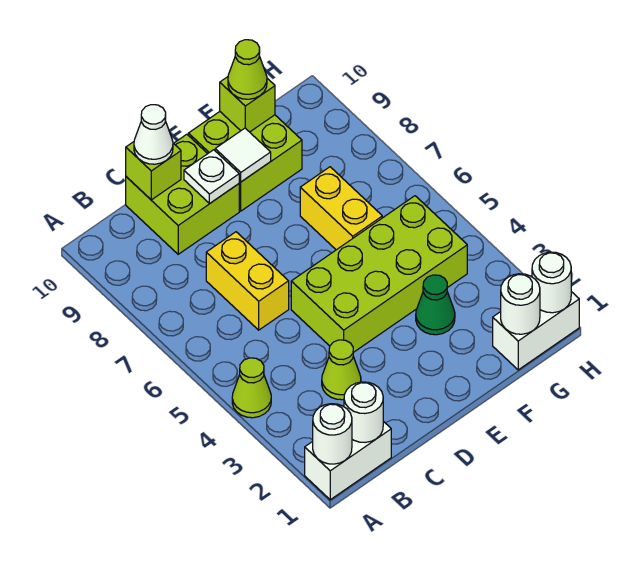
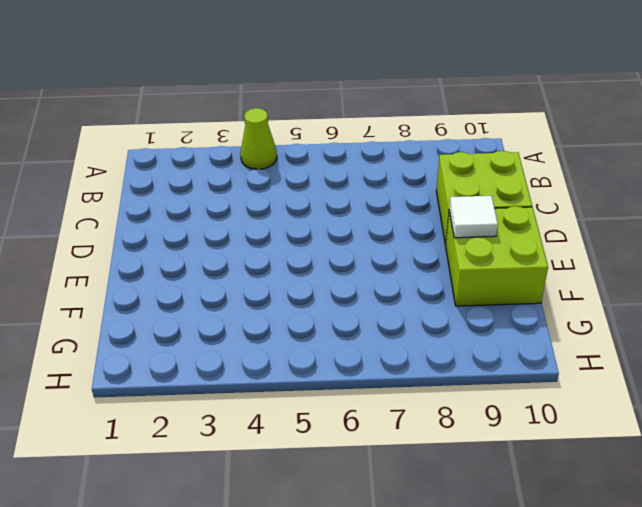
none -> white 1x2 brick [305,421,391,500]
none -> lime 1x1 cone [322,340,361,400]
none -> yellow 1x2 brick [206,232,289,330]

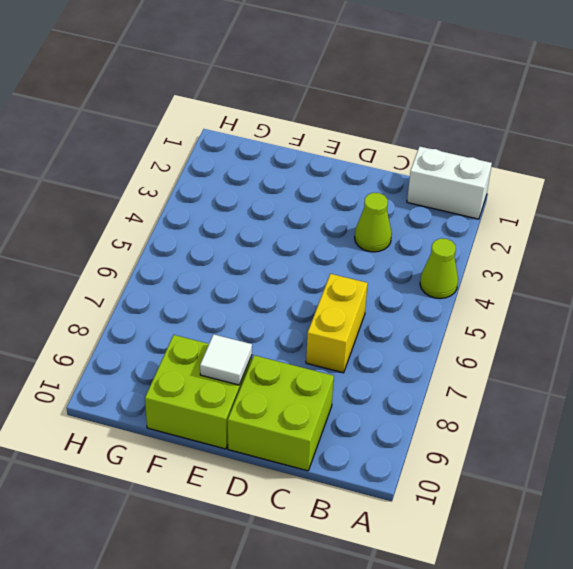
none -> lime 2x4 brick [291,196,467,353]
none -> green 1x1 cone [416,275,455,335]
none -> yellow 1x2 brick [300,167,382,250]

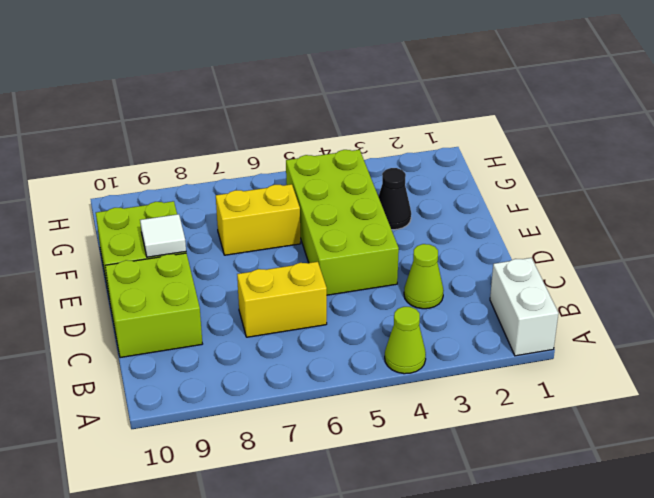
black 1x1 cone [378,168,411,230] -> green 1x1 cone [416,275,455,335]
none -> white 1x2 brick [493,292,579,370]
none -> white 1x1 round brick [313,404,352,464]
none -> white 1x1 round brick [344,382,383,442]

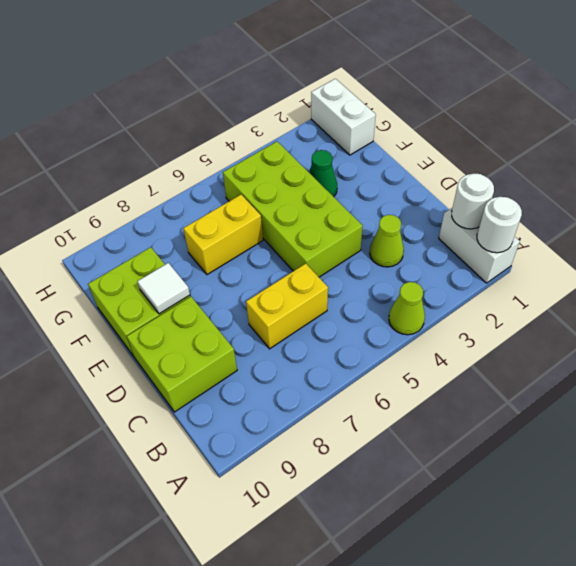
none -> lime 1x1 brick [126,142,181,200]
none -> white 1x1 plate [184,150,239,203]
none -> lime 1x1 brick [220,77,275,132]

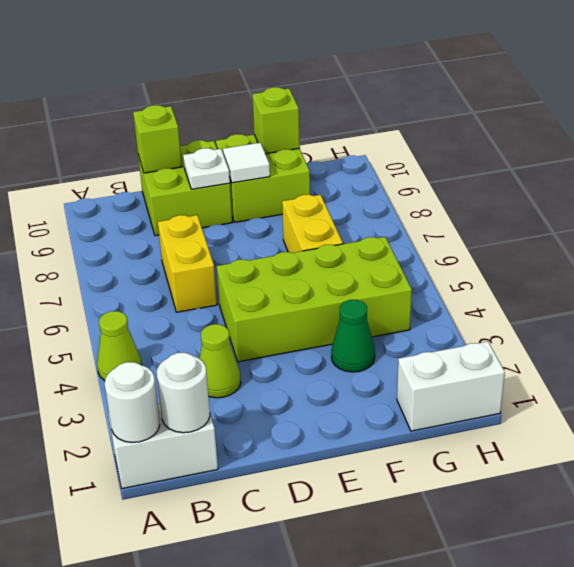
none -> white 1x1 round brick [501,274,540,334]
none -> white 1x1 round brick [532,252,571,313]
none -> white 1x1 cone [134,105,173,164]

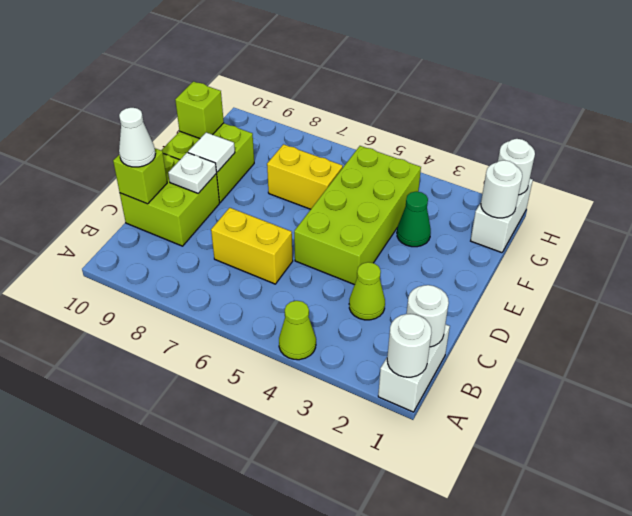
none -> lime 1x1 cone [228,40,267,99]

